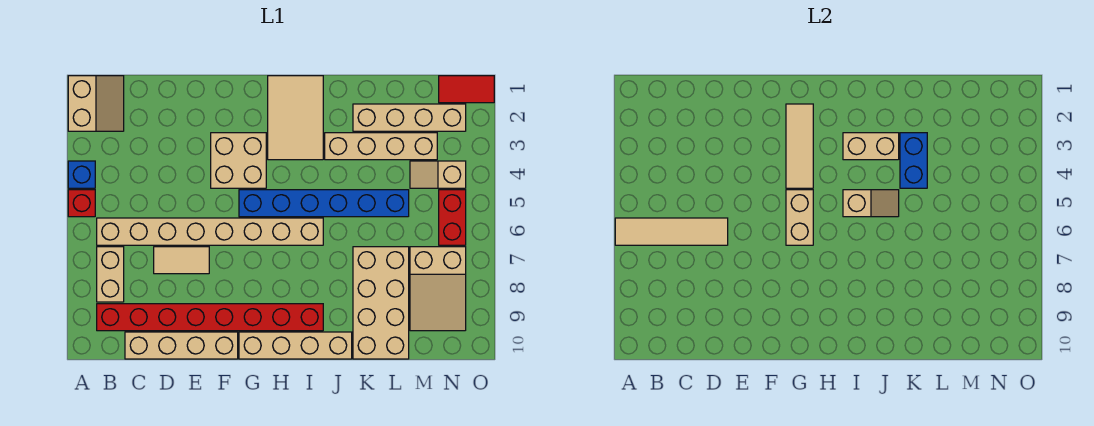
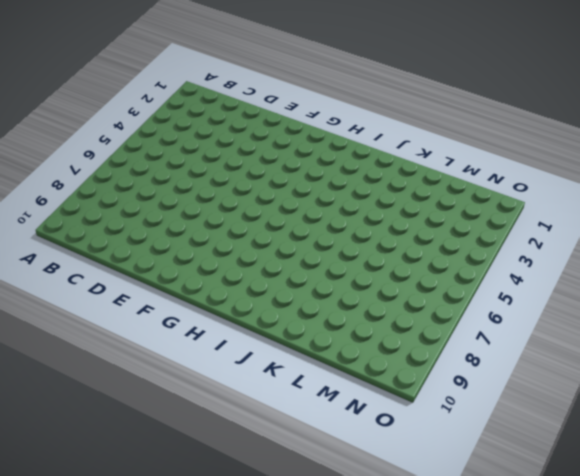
none -> tan 2x2 slope [68,76,124,131]
none -> blue 1x1 brick [68,161,95,188]
none -> red 1x1 brick [68,190,95,217]

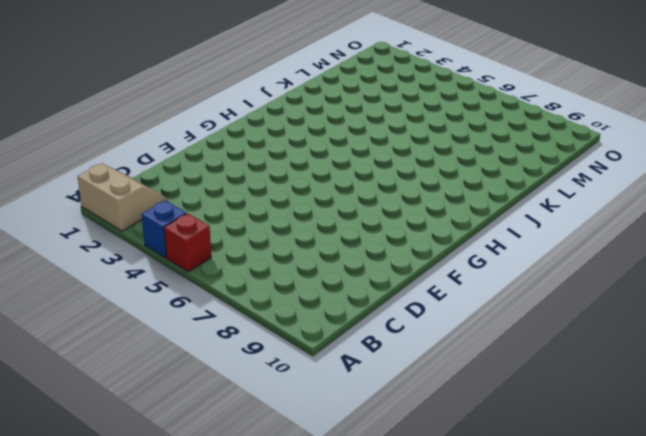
none -> tan 1x8 brick [97,218,323,245]
none -> tan 1x2 brick [97,247,124,302]
none -> red 1x8 brick [97,304,323,331]

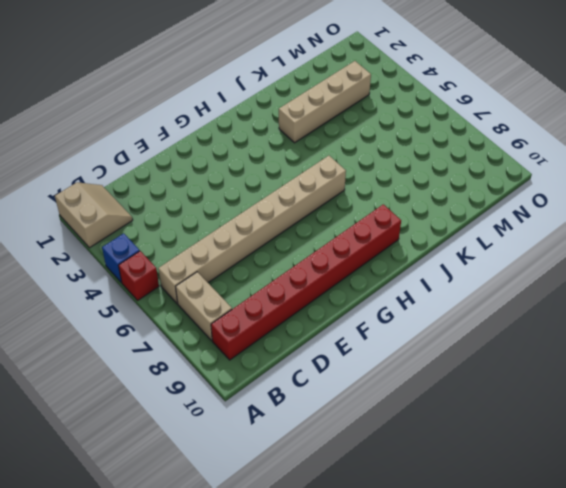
none -> tan 1x4 brick [125,332,238,359]
none -> tan 1x2 tile [154,247,209,274]
none -> tan 2x2 brick [211,133,266,188]

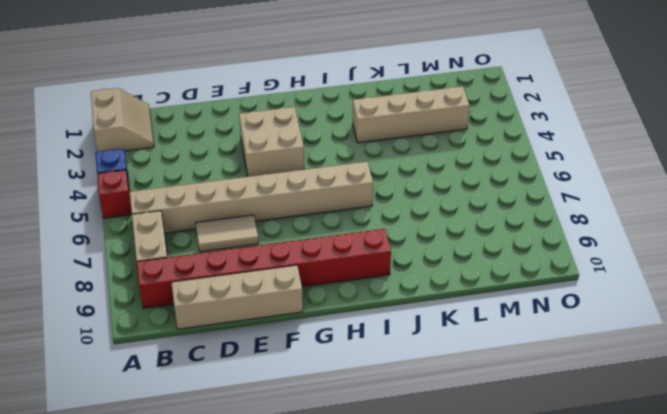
none -> blue 1x6 brick [239,190,409,217]
none -> tan 1x4 brick [239,332,352,359]
none -> tan 2x3 tile [268,76,323,160]

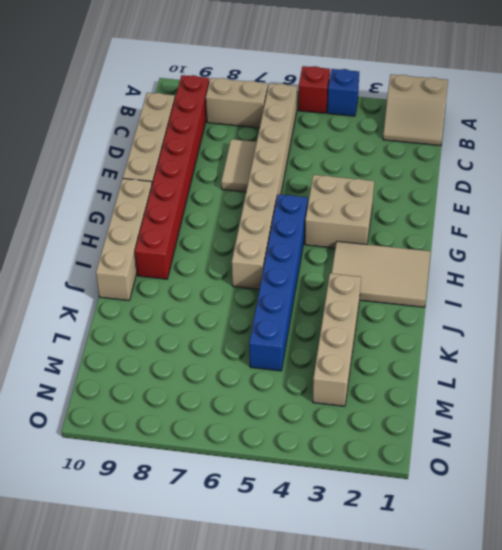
none -> tan 1x4 brick [353,104,466,131]
none -> tan 2x4 brick [353,247,409,359]
none -> tan 1x2 slope [410,161,466,188]

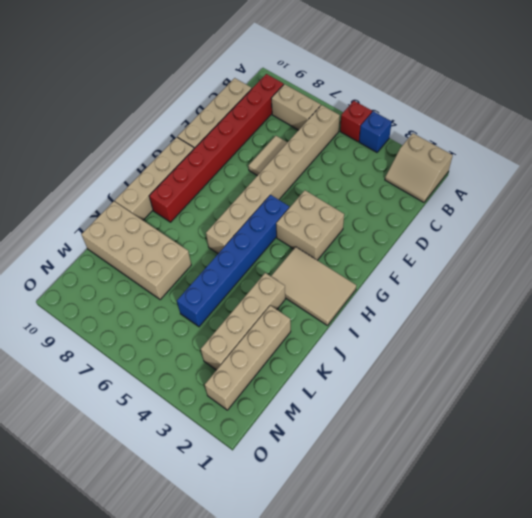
none -> tan 1x2 slope [410,161,466,188]
none -> tan 2x3 slope [410,247,466,331]
none -> red 1x2 tile [439,76,494,103]

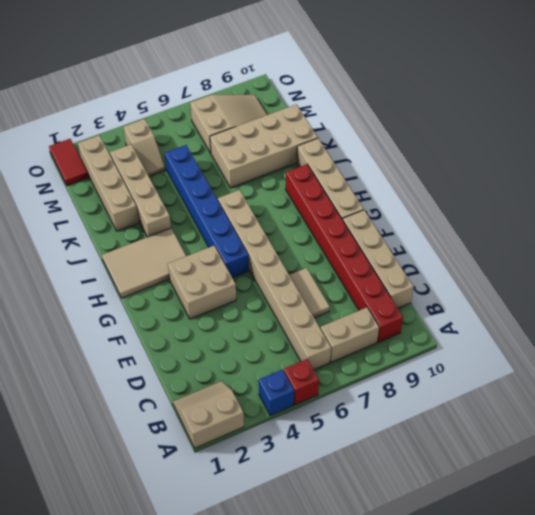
none -> red 1x2 brick [439,190,466,245]
none -> tan 1x4 tile [615,218,728,245]
none -> tan 1x3 tile [786,104,813,188]

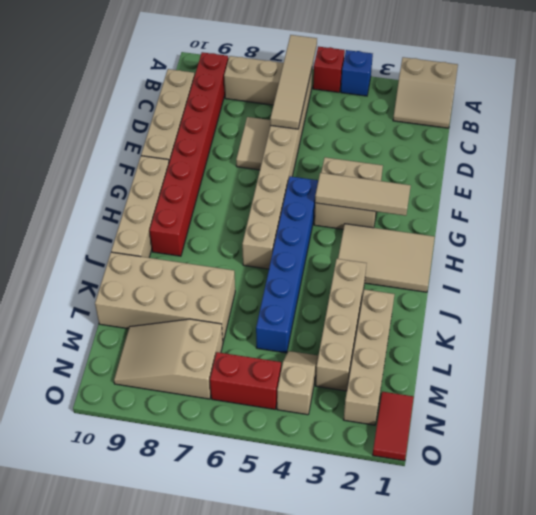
none -> tan 1x2 brick [786,190,813,245]
none -> tan 1x2 brick [843,133,899,160]
none -> tan 1x2 slope [843,190,899,217]

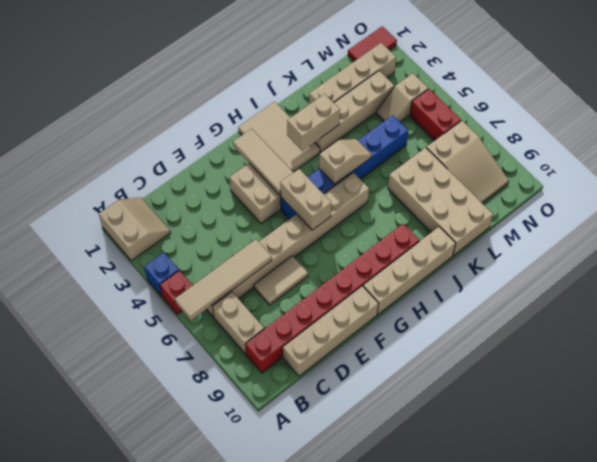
none -> blue 1x2 brick [900,133,927,188]

